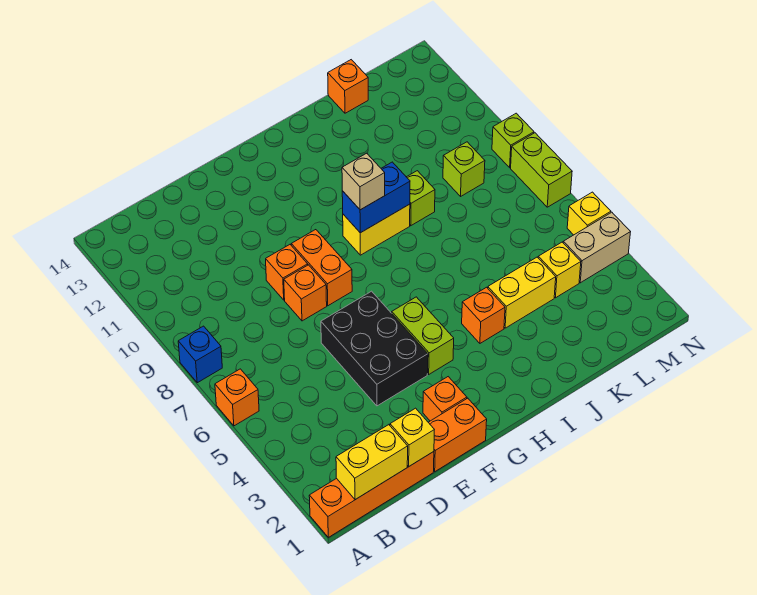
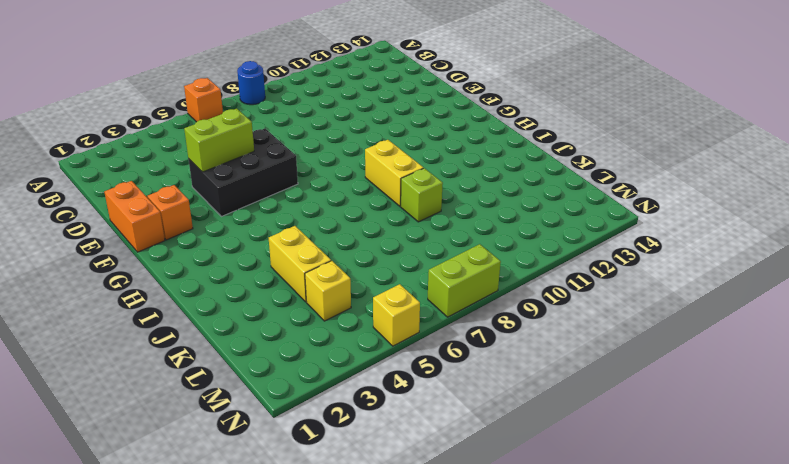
blue 1x1 round brick [237,61,265,105] -> blue 1x1 brick [178,326,222,383]
lime 1x2 brick [184,109,254,172] -> lime 1x2 brick moved to [392,297,454,374]
none -> orange 1x4 brick [309,452,434,537]
none -> orange 1x1 brick [284,265,327,321]
none -> orange 1x1 brick [266,245,308,300]

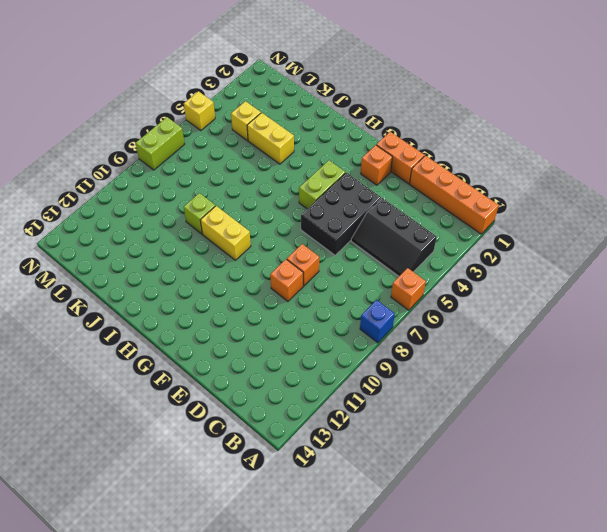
black 2x3 slope [351,198,437,276] -> none
none -> orange 1x2 brick [291,230,352,306]
none -> orange 1x1 brick [462,287,505,343]
none -> orange 1x1 brick [328,60,368,113]

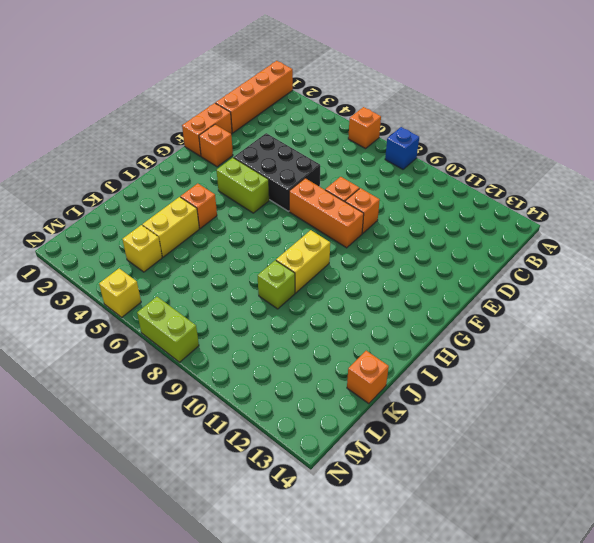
orange 1x3 brick [289,178,364,248] -> orange 1x2 brick [291,230,352,306]
none -> lime 1x1 brick [443,142,485,196]
none -> tan 1x2 brick [563,212,630,283]
none -> lime 1x1 brick [492,113,534,168]

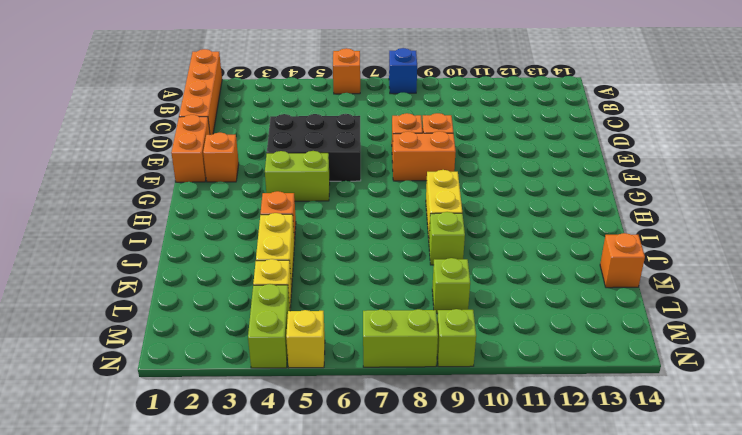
lime 1x2 brick [248,284,290,368] -> tan 1x2 brick [563,212,630,283]
none -> yellow 1x2 brick [336,425,408,500]
none -> yellow 1x1 brick [390,408,434,466]
none -> blue 1x2 brick [342,162,410,233]

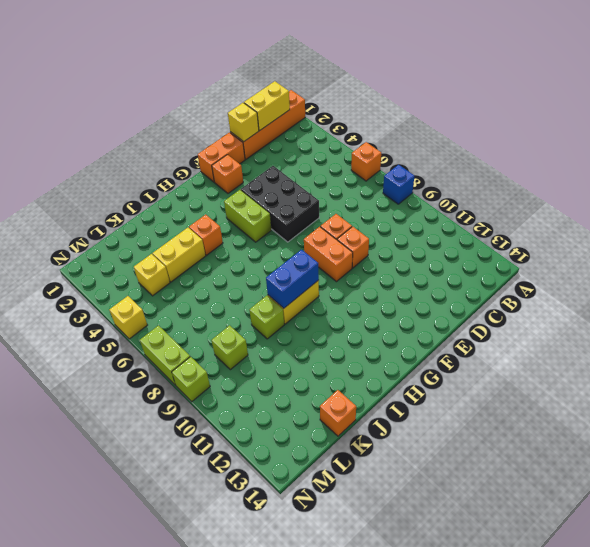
none -> tan 1x2 brick [563,212,630,283]
none -> tan 1x1 brick [342,153,385,210]

